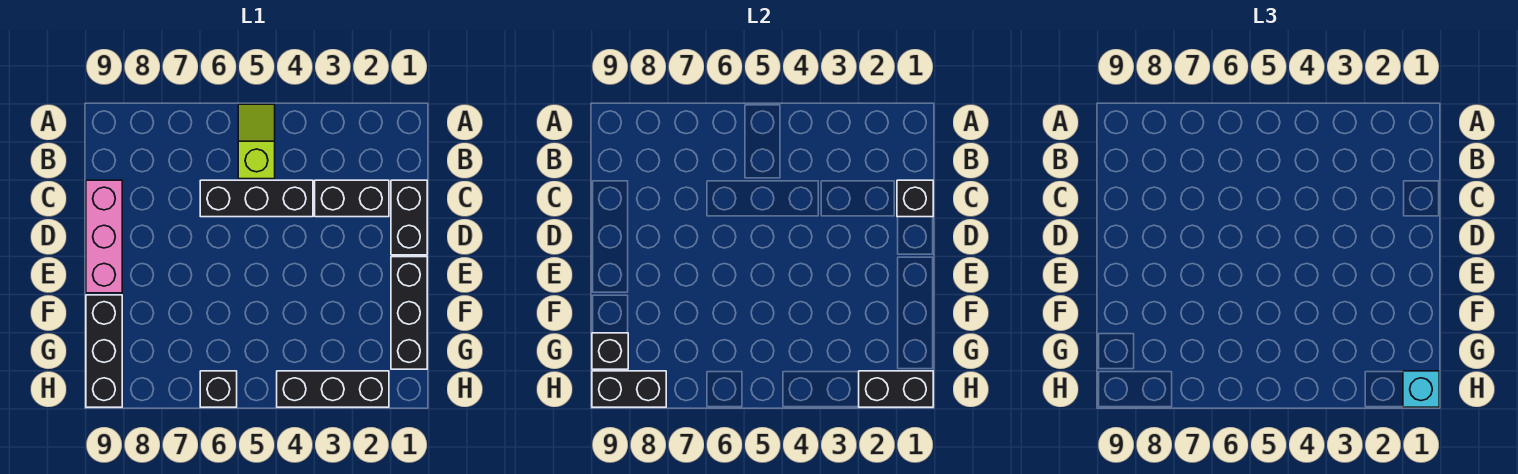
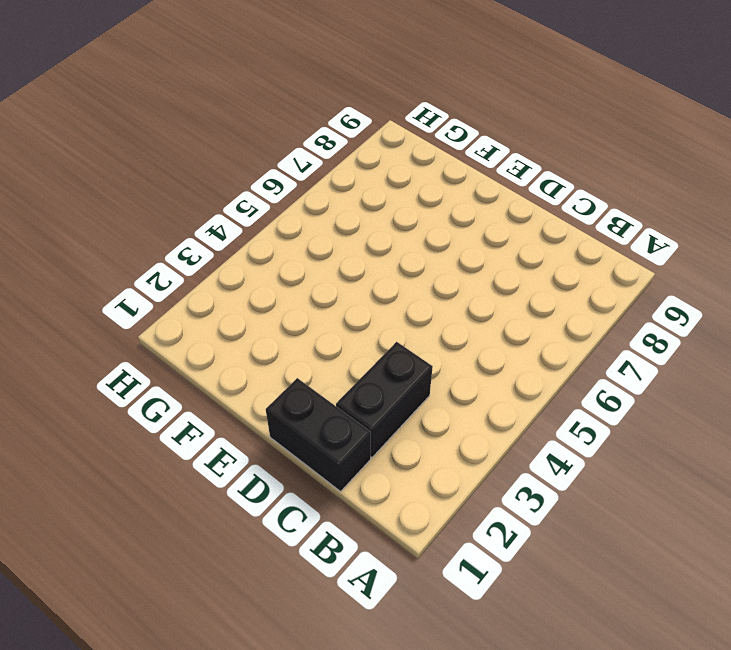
none -> lime 1x2 slope [238,104,275,179]
none -> black 1x3 brick [200,180,313,217]
none -> pink 1x3 brick [86,180,122,293]

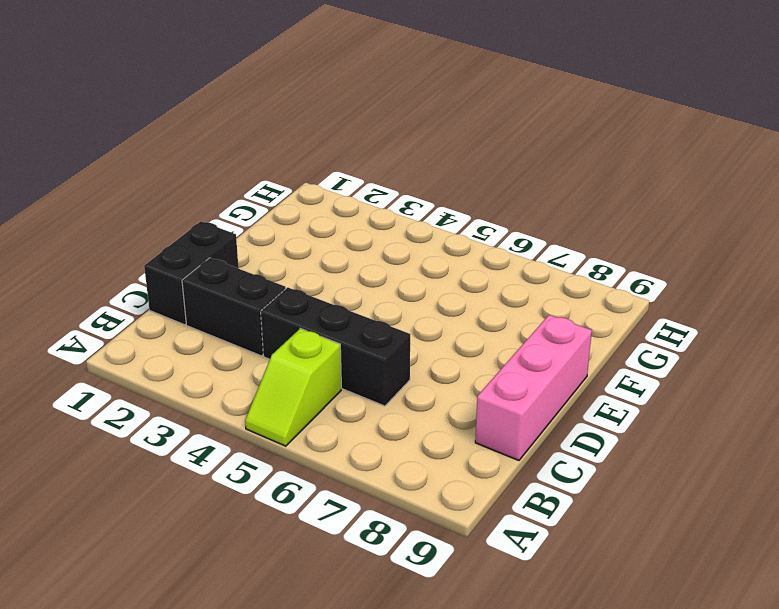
none -> black 1x3 brick [391,257,427,369]
none -> black 1x3 brick [86,295,122,407]
none -> black 1x3 brick [277,371,389,407]

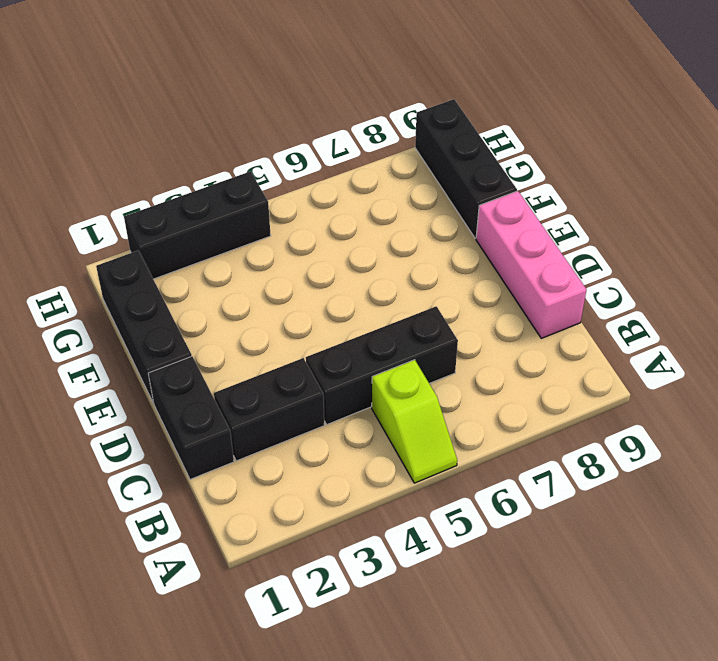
none -> black 1x1 brick [200,371,237,407]
none -> black 1x1 brick [897,180,933,217]
none -> black 1x1 brick [592,333,628,369]

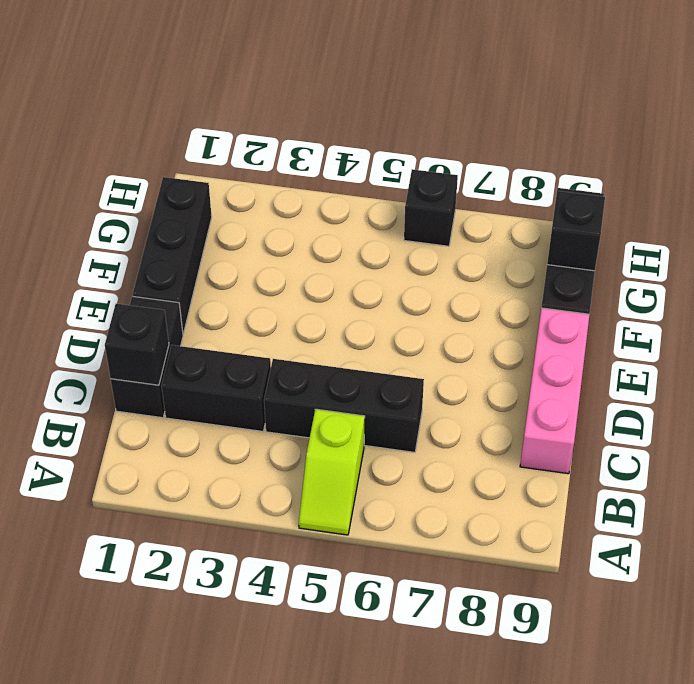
none -> black 1x3 brick [277,371,389,407]
none -> black 1x2 brick [859,371,933,407]
none -> black 1x2 brick [592,371,666,407]

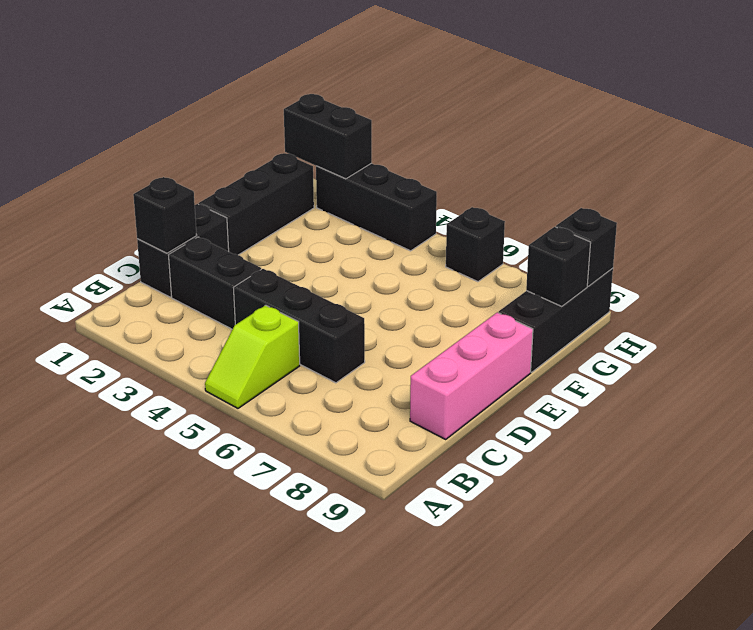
black 1x1 brick [556,208,617,286] -> black 1x2 brick [592,371,666,407]
none -> cyan 1x1 brick [1403,371,1439,407]

